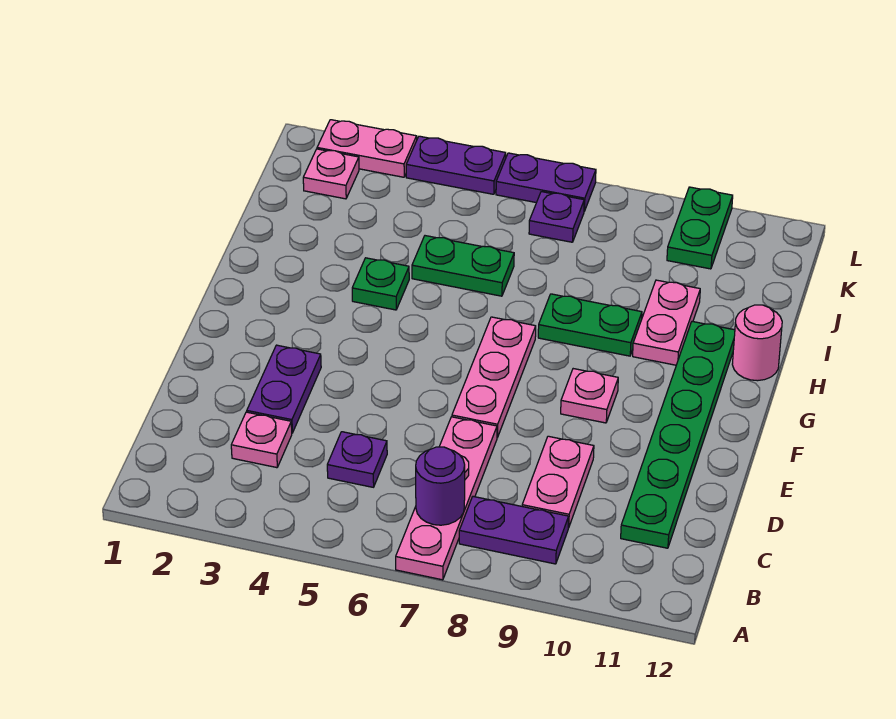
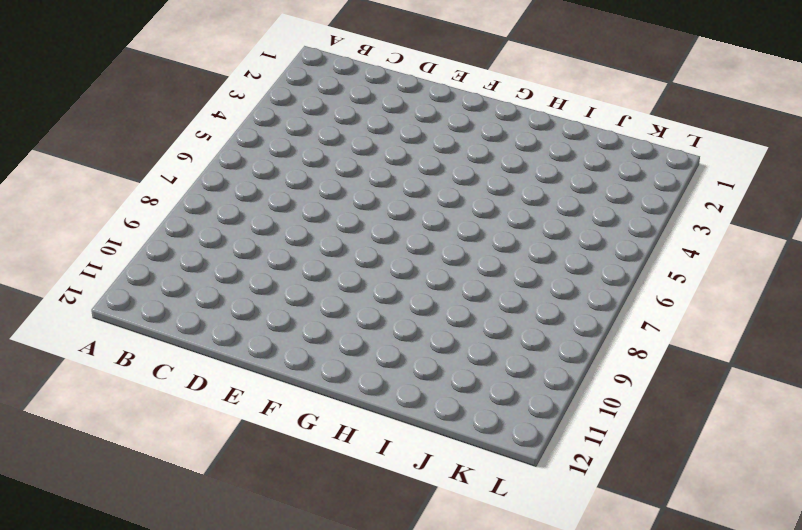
none -> pink 1x4 plate [396,417,497,580]
none -> purple 1x2 plate [459,497,569,564]
none -> pink 1x1 plate [231,412,292,468]

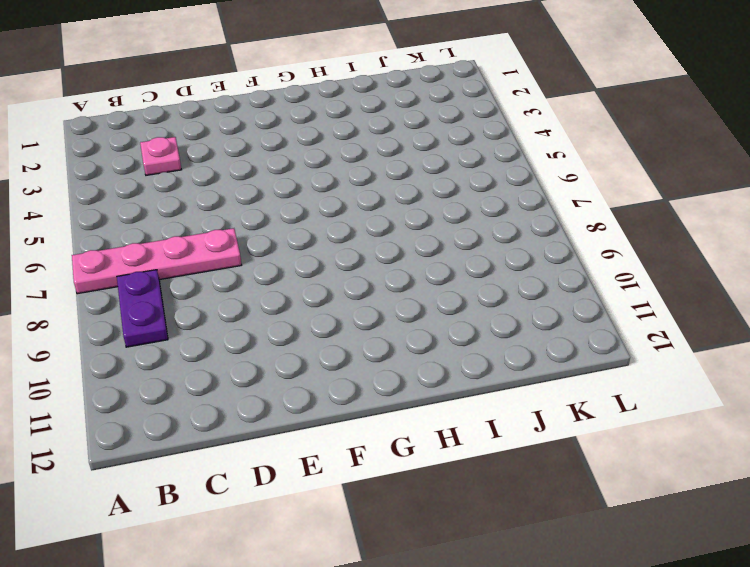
none -> purple 1x1 plate [327,432,387,487]
none -> pink 1x2 plate [522,436,594,528]
none -> green 1x6 plate [621,322,735,548]

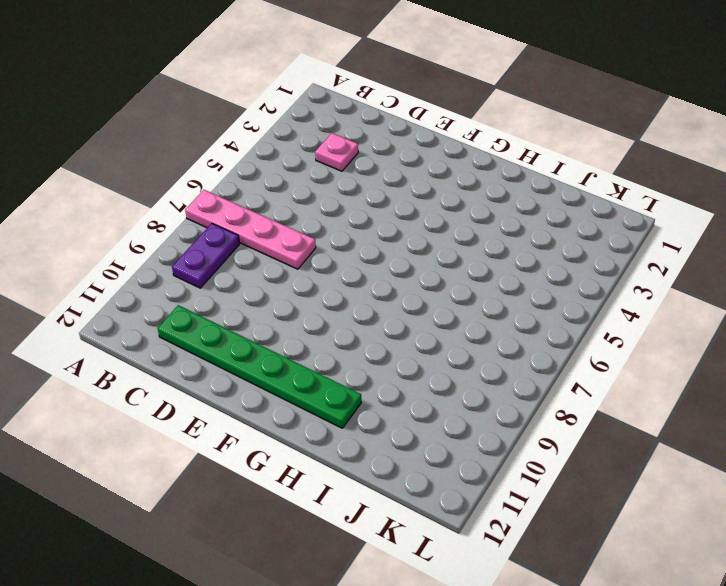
none -> purple 1x1 plate [327,432,387,487]
none -> pink 1x2 plate [522,436,594,528]
none -> purple 1x2 plate [247,345,321,433]

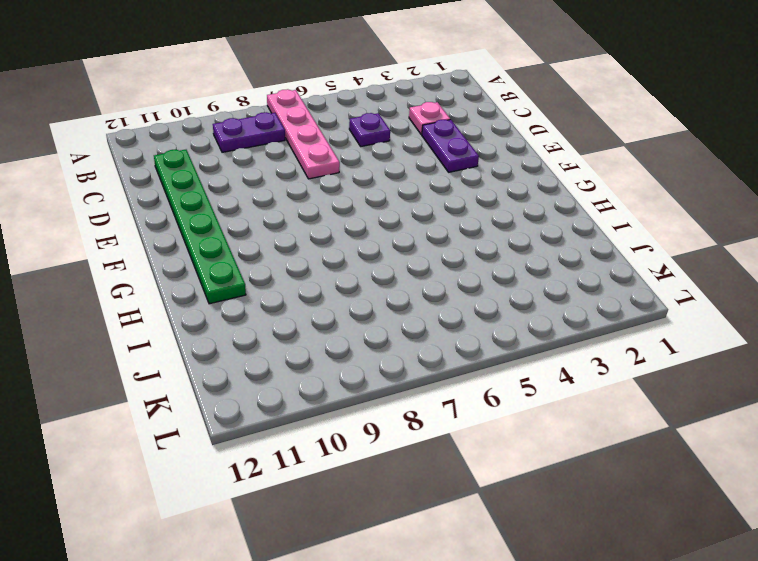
none -> pink 1x2 plate [522,436,594,528]
none -> pink 1x3 plate [452,317,536,438]
none -> pink 1x1 plate [561,369,618,423]

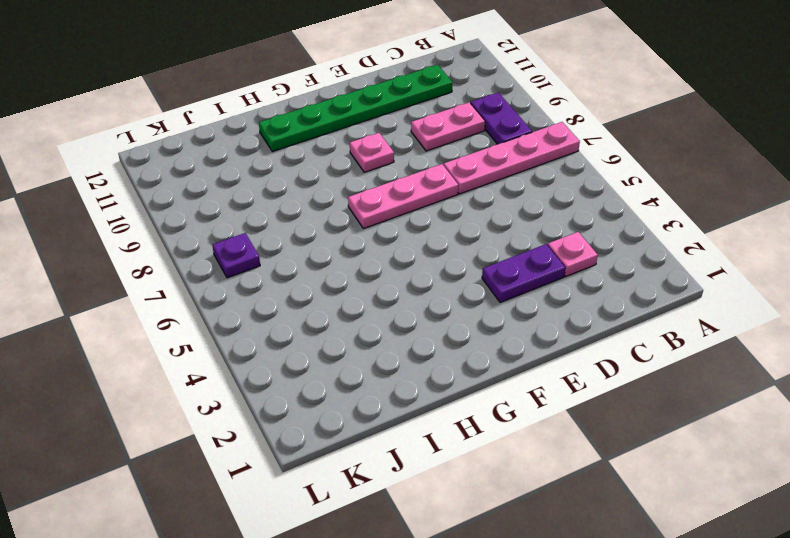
none -> purple 1x1 plate [327,432,387,487]
none -> green 1x1 plate [352,258,409,310]
none -> green 1x2 plate [538,294,642,356]

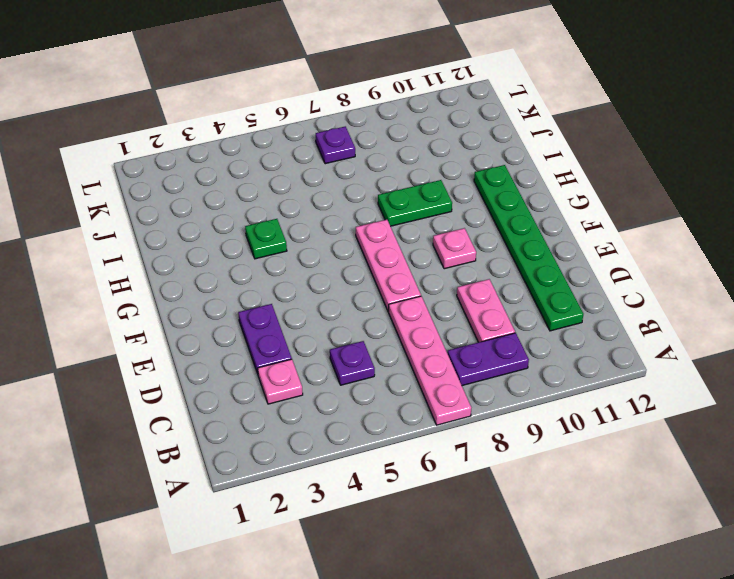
none -> pink 1x2 plate [633,280,700,365]
none -> pink 1x1 round brick [732,305,782,381]
none -> green 1x2 plate [412,236,514,296]

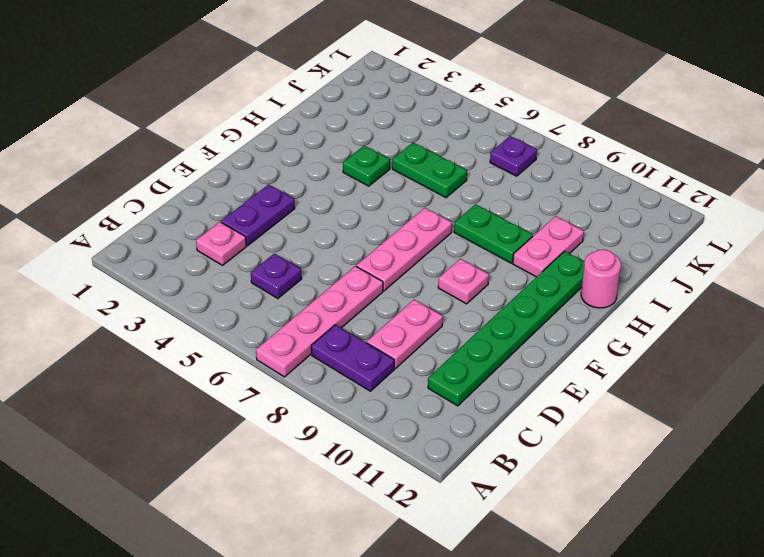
none -> pink 1x1 plate [303,149,359,199]
none -> green 1x2 plate [667,187,733,269]
none -> pink 1x2 plate [317,120,417,177]

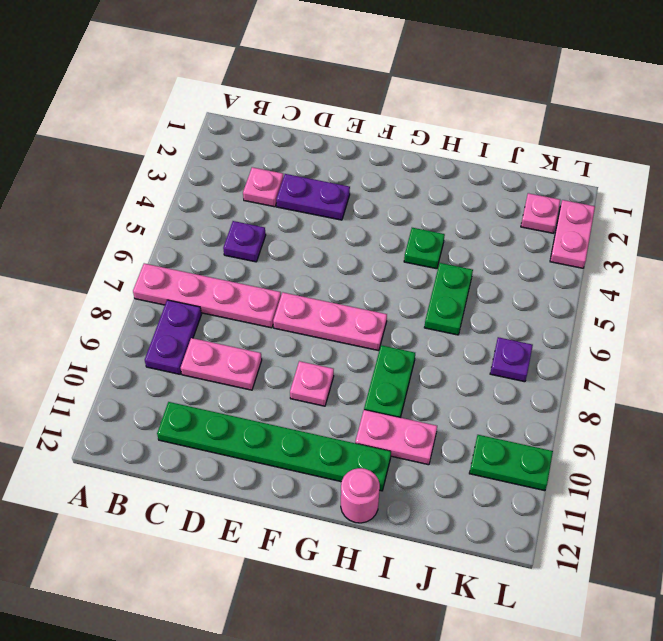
none -> purple 1x2 plate [406,136,506,194]
none -> purple 1x2 plate [496,153,596,211]
none -> purple 1x1 round brick [416,447,465,525]

